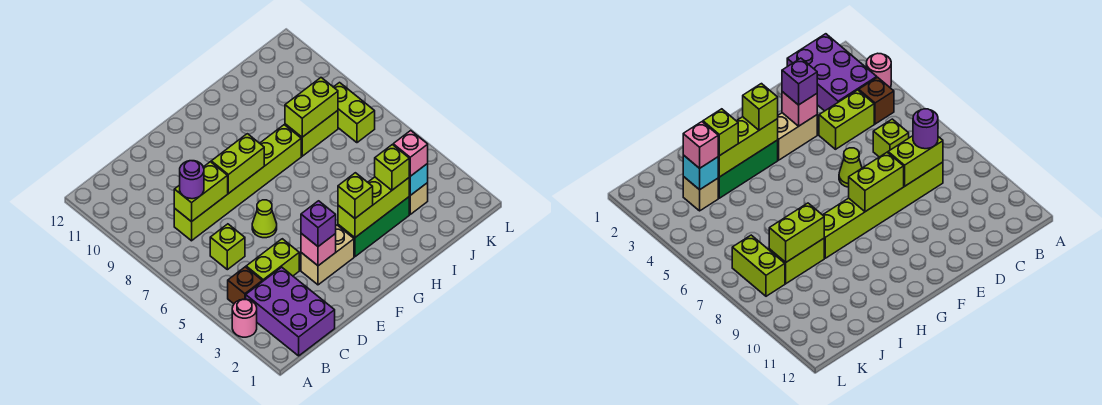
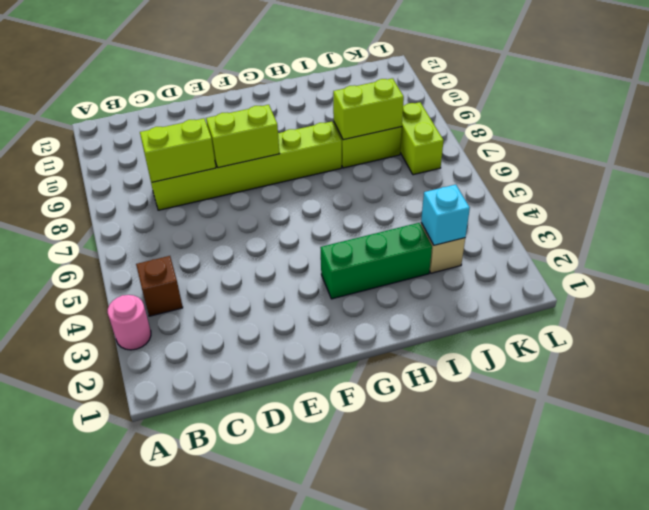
none -> purple 2x3 brick [246,267,335,356]
none -> lime 1x2 brick [246,239,299,282]
none -> lime 1x1 brick [210,224,245,270]

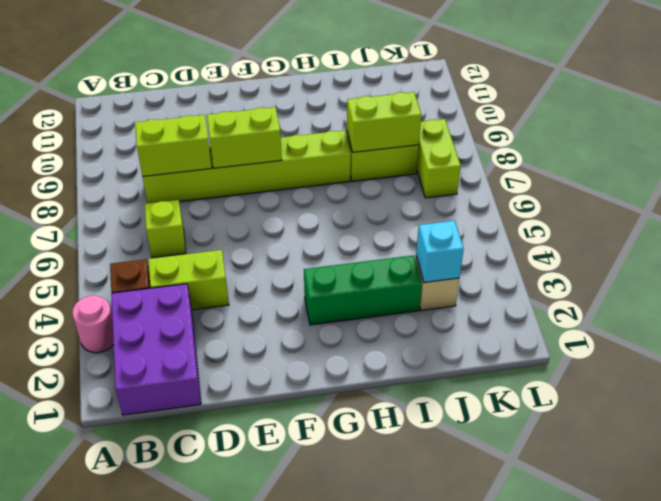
none -> tan 1x2 brick [301,225,354,285]
none -> lime 1x1 cone [252,200,277,238]
none -> pink 1x1 brick [301,233,336,266]

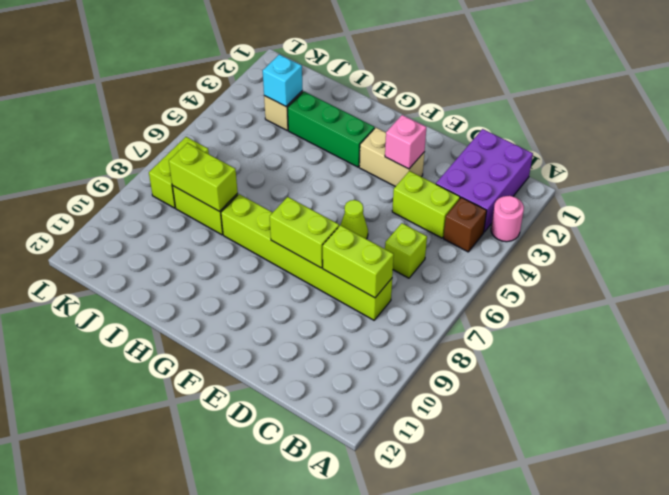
none -> lime 1x3 brick [338,177,409,237]
none -> purple 1x1 round brick [180,161,204,199]
none -> purple 1x1 brick [301,201,336,247]

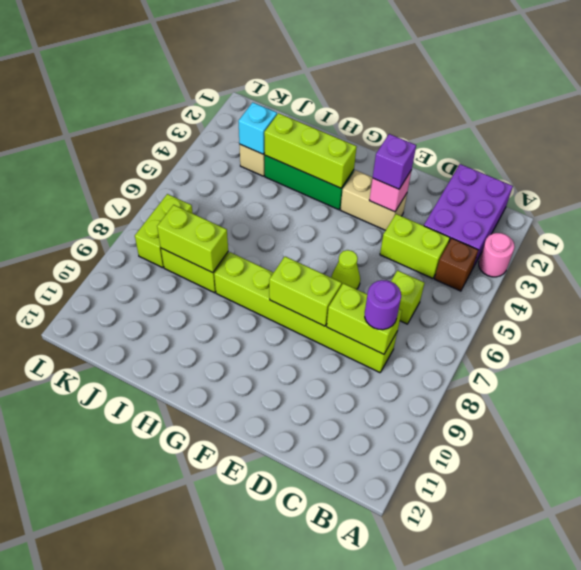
none -> lime 1x1 brick [338,173,373,218]
none -> lime 1x1 brick [375,145,409,190]
none -> pink 1x1 brick [393,131,428,176]

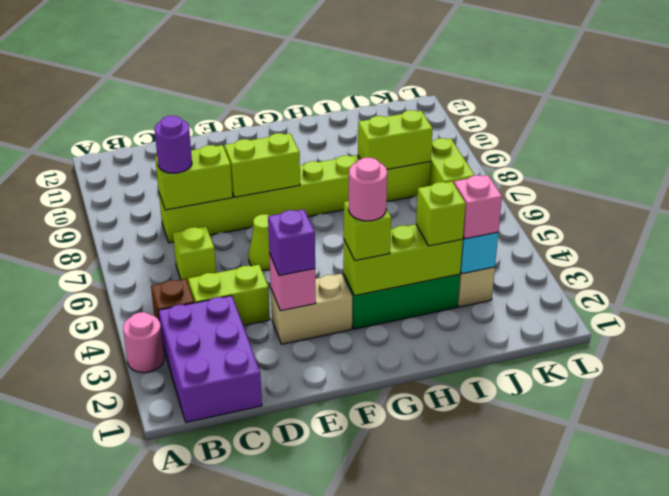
pink 1x1 round brick [349,158,387,221] -> none

